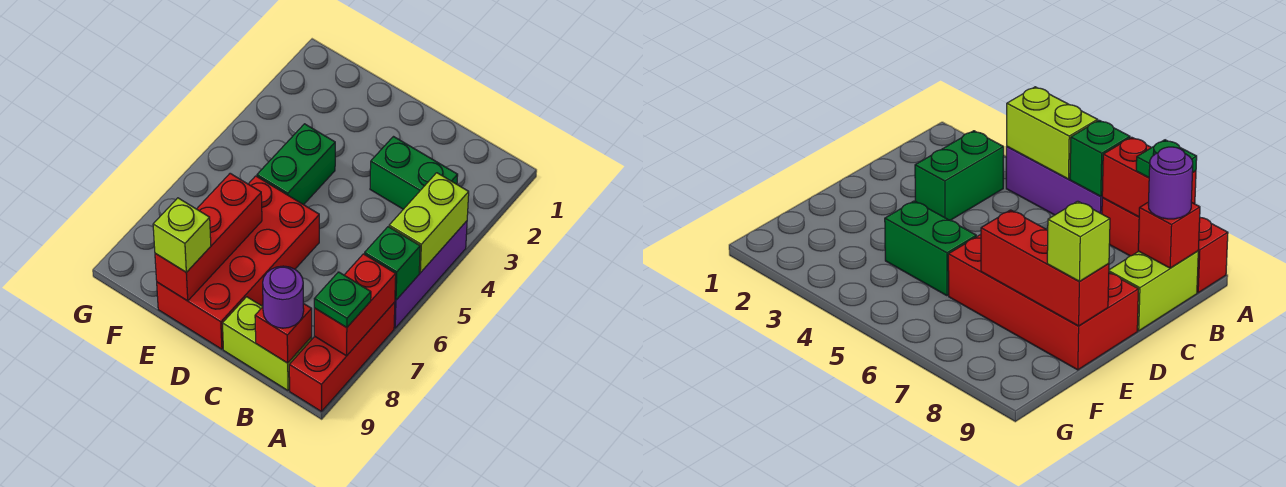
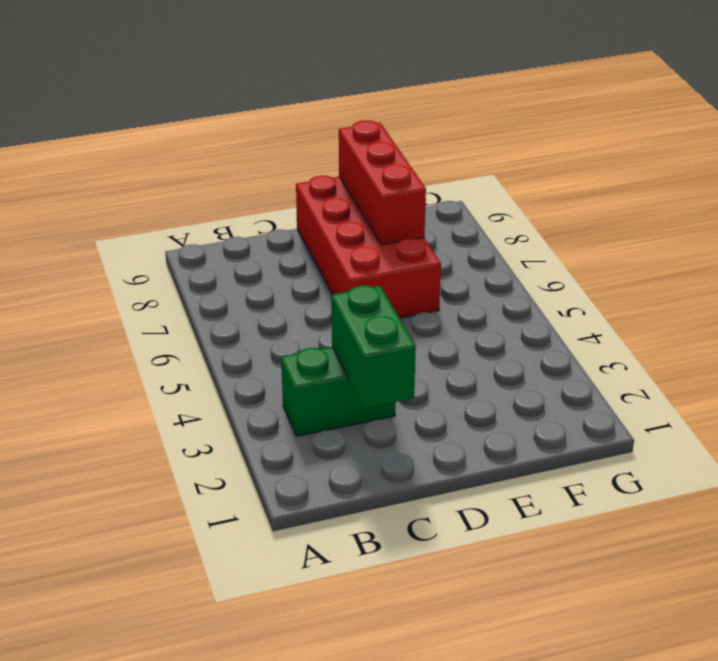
green 1x2 brick [331,286,416,408] -> green 1x2 brick moved to [257,124,335,205]
none -> purple 1x3 brick [394,221,467,328]
none -> red 1x3 brick [289,302,395,412]
none -> lime 1x2 brick [223,297,312,390]

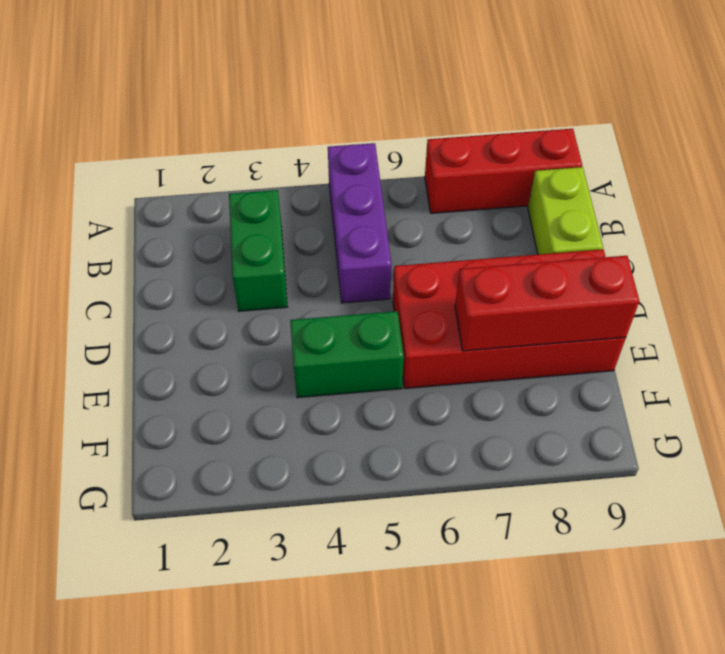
purple 1x3 brick [328,143,391,303] -> purple 1x3 brick turned to [394,221,467,328]
none -> lime 1x2 brick [389,173,469,273]
none -> green 1x1 brick [364,227,420,300]
none -> red 1x2 brick [314,254,396,356]

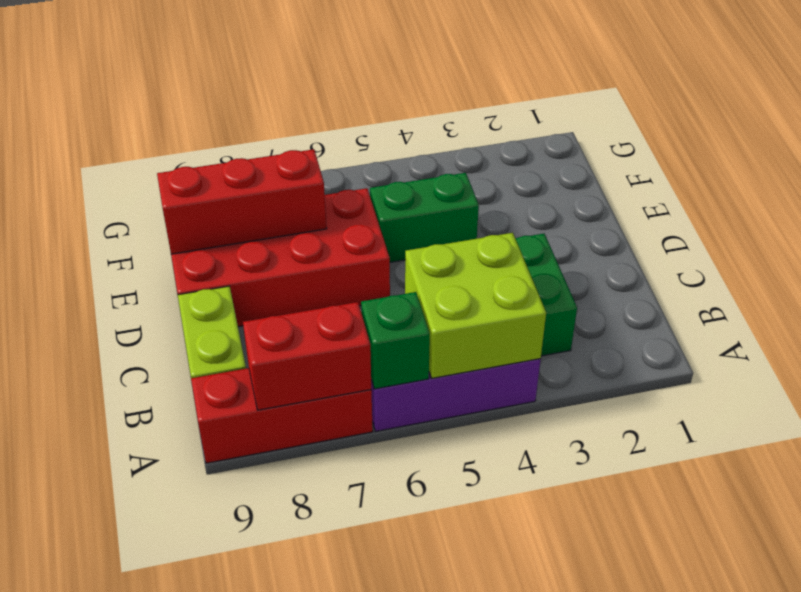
lime 2x2 brick [405,233,546,378] -> lime 1x2 brick [389,173,469,273]
none -> red 1x1 brick [255,303,312,363]
none -> green 1x1 plate [314,272,371,328]
none -> purple 1x1 round brick [263,266,304,328]

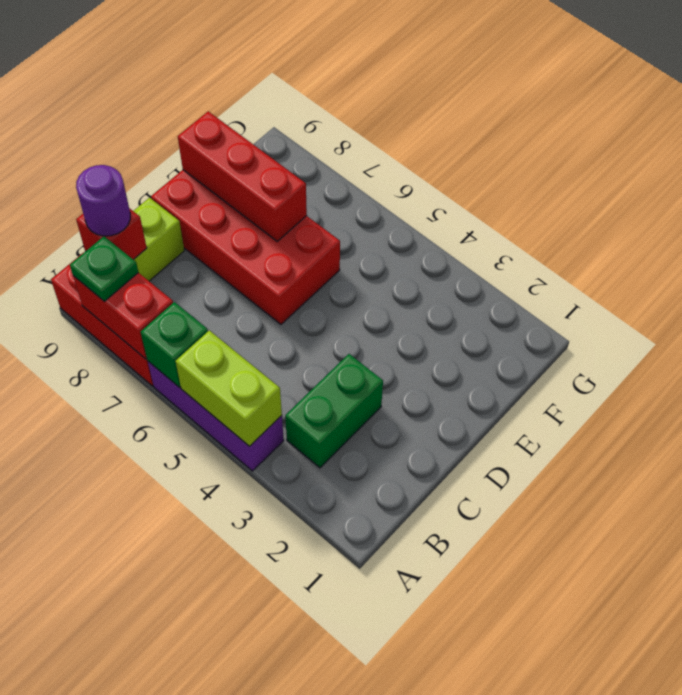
none -> green 1x2 brick [257,124,335,205]
none -> lime 1x1 brick [153,198,211,272]

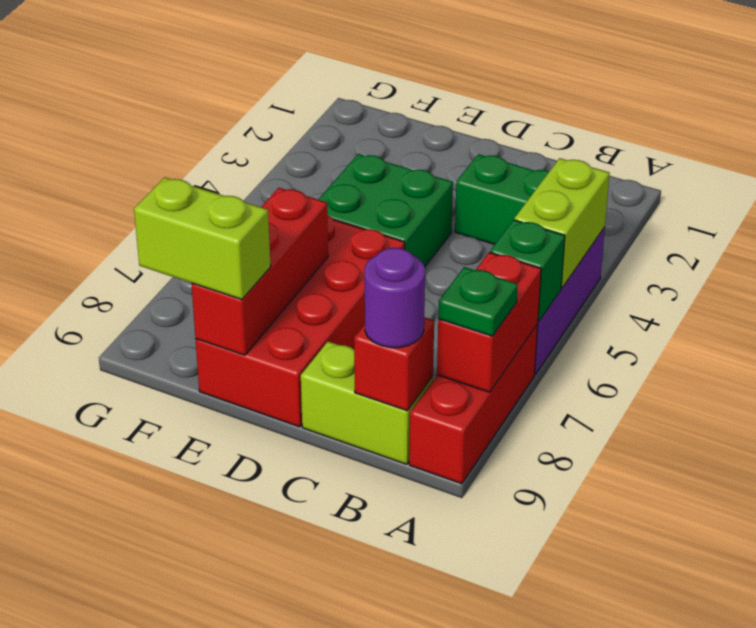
green 2x2 brick [318,154,453,266] -> green 1x2 brick [257,124,335,205]
lime 1x2 brick [134,177,271,300] -> lime 1x1 brick [153,198,211,272]

